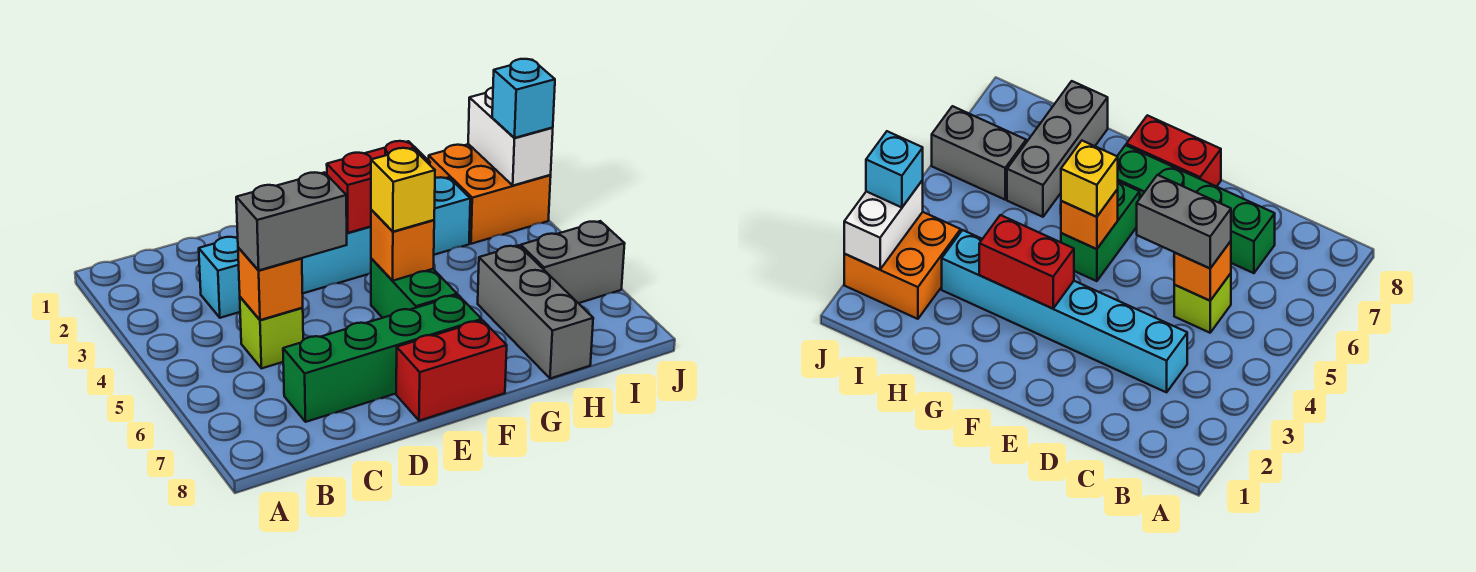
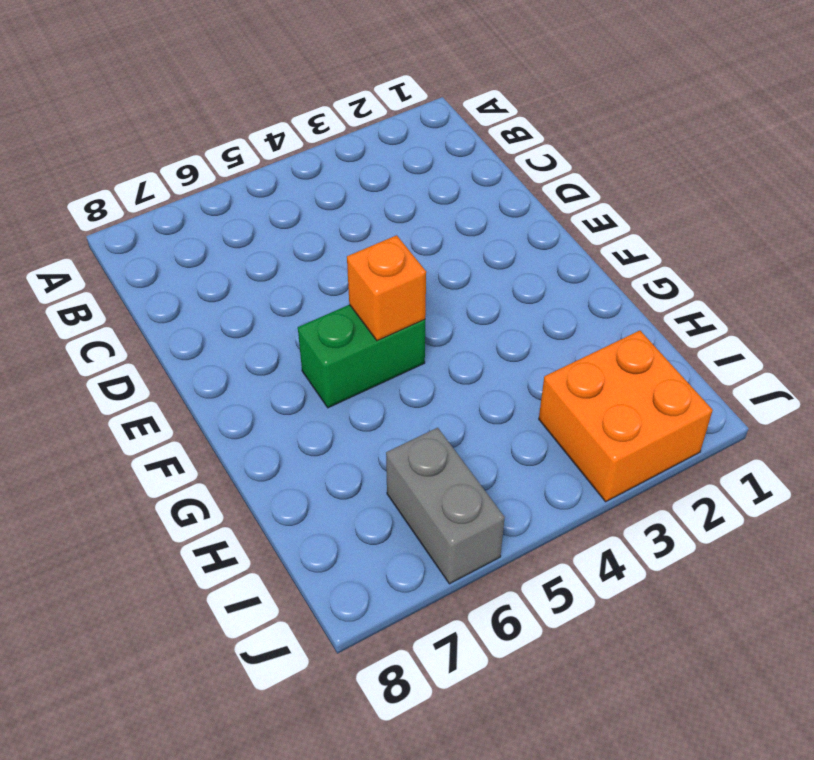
none -> cyan 1x6 brick [199,177,470,318]
none -> lime 1x1 brick [240,297,303,368]
none -> green 1x4 brick [283,295,482,422]

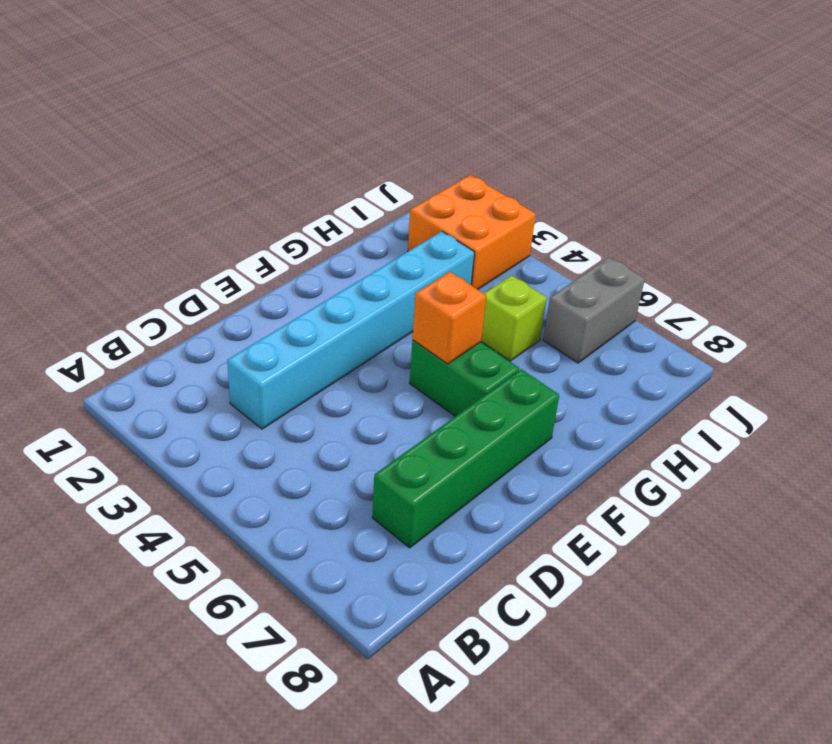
lime 1x1 brick [481,275,547,361] -> lime 1x1 brick moved to [240,297,303,368]
none -> red 1x2 brick [396,320,507,421]
none -> grey 1x3 brick [478,245,593,379]
none -> orange 1x1 brick [238,247,303,320]

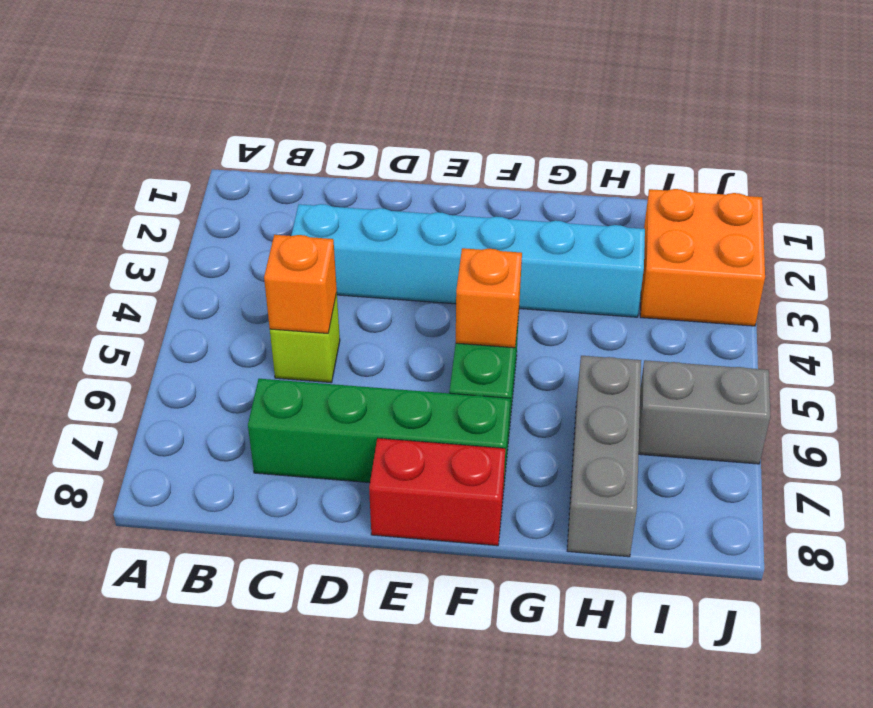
none -> red 1x2 brick [327,141,430,233]
none -> white 1x2 brick [468,88,553,185]
none -> grey 1x2 brick [236,172,347,270]

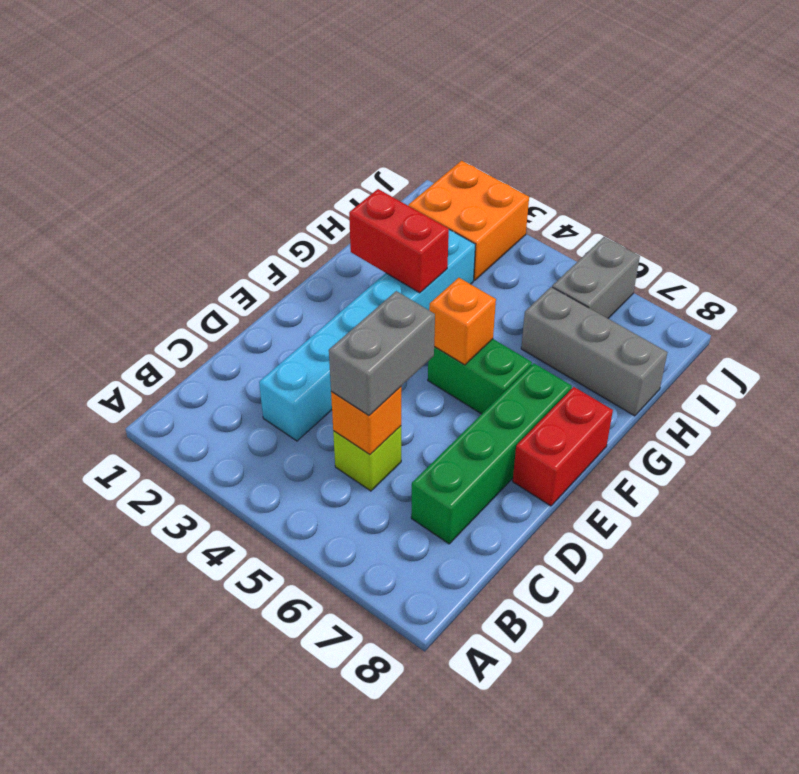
red 1x2 brick [349,189,449,293] -> red 1x2 brick turned to [327,141,430,233]
none -> white 1x2 brick [468,88,553,185]
none -> yellow 1x1 brick [371,148,435,232]
none -> cyan 1x1 brick [492,59,555,138]

